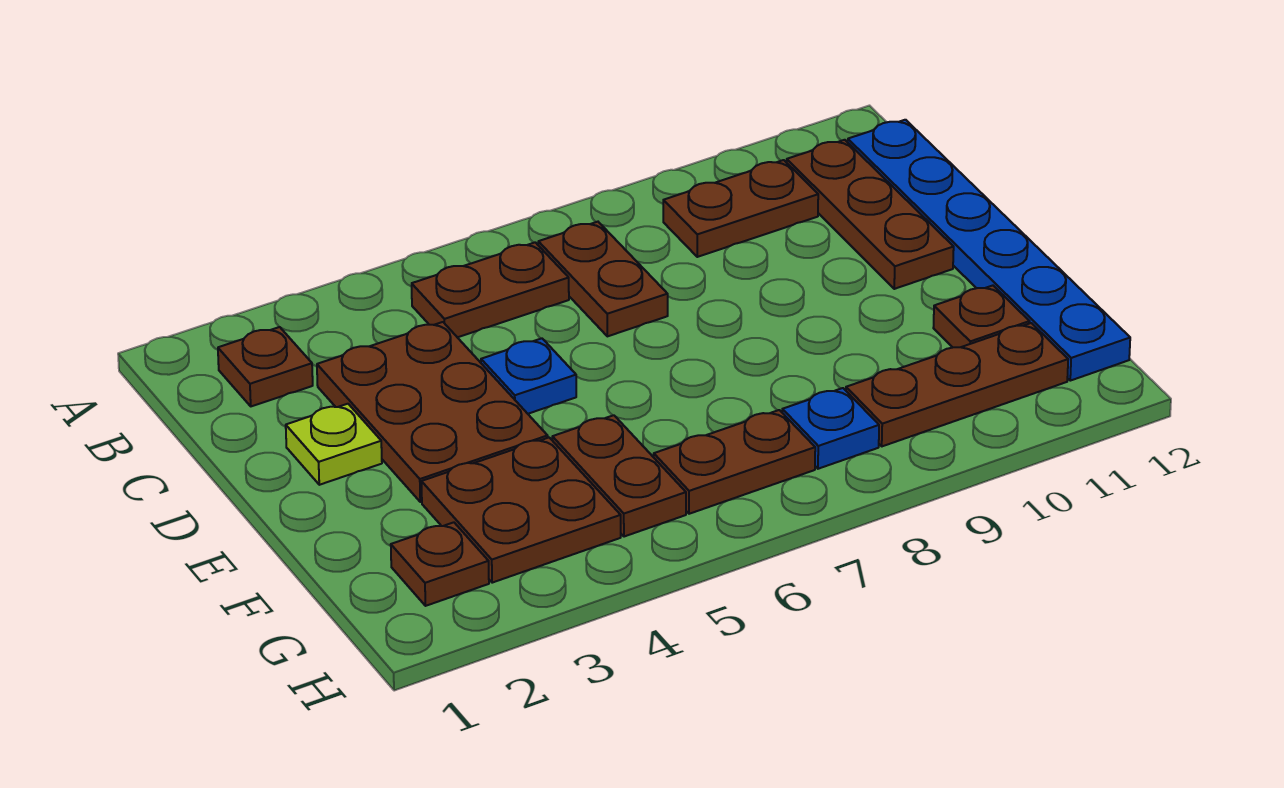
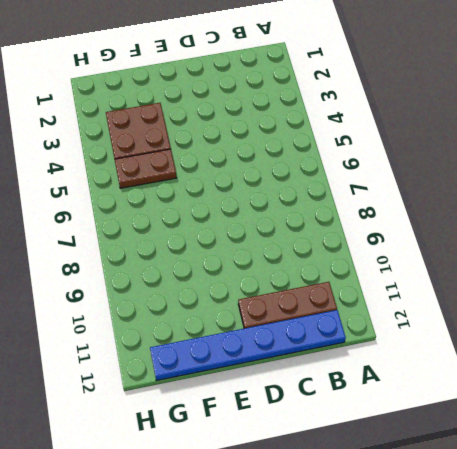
none -> brown 1x1 plate [218,327,313,406]
none -> brown 1x2 plate [412,242,569,337]
none -> brown 1x2 plate [538,222,668,336]

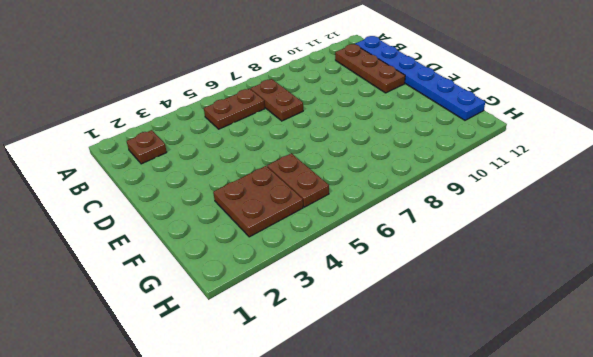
none -> brown 1x2 plate [663,160,818,257]
none -> brown 2x3 plate [317,322,548,502]
none -> lime 1x1 plate [286,404,382,485]

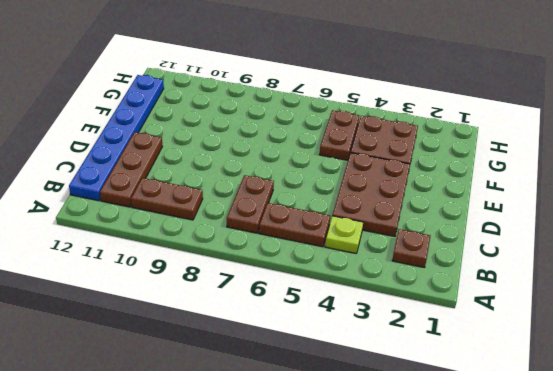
lime 1x1 plate [325,216,363,253] -> lime 1x1 plate moved to [286,404,382,485]
none -> blue 1x1 plate [481,338,576,414]
none -> brown 1x1 plate [933,286,1030,347]
none -> brown 1x1 plate [391,522,489,606]

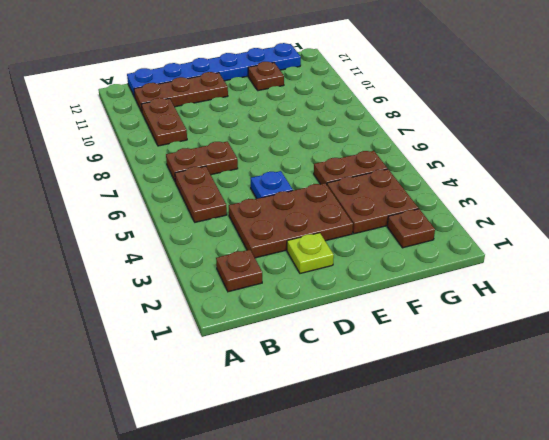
none -> brown 1x2 plate [654,410,815,514]
none -> blue 1x1 plate [782,388,879,469]
none -> brown 1x3 plate [846,323,1068,446]

